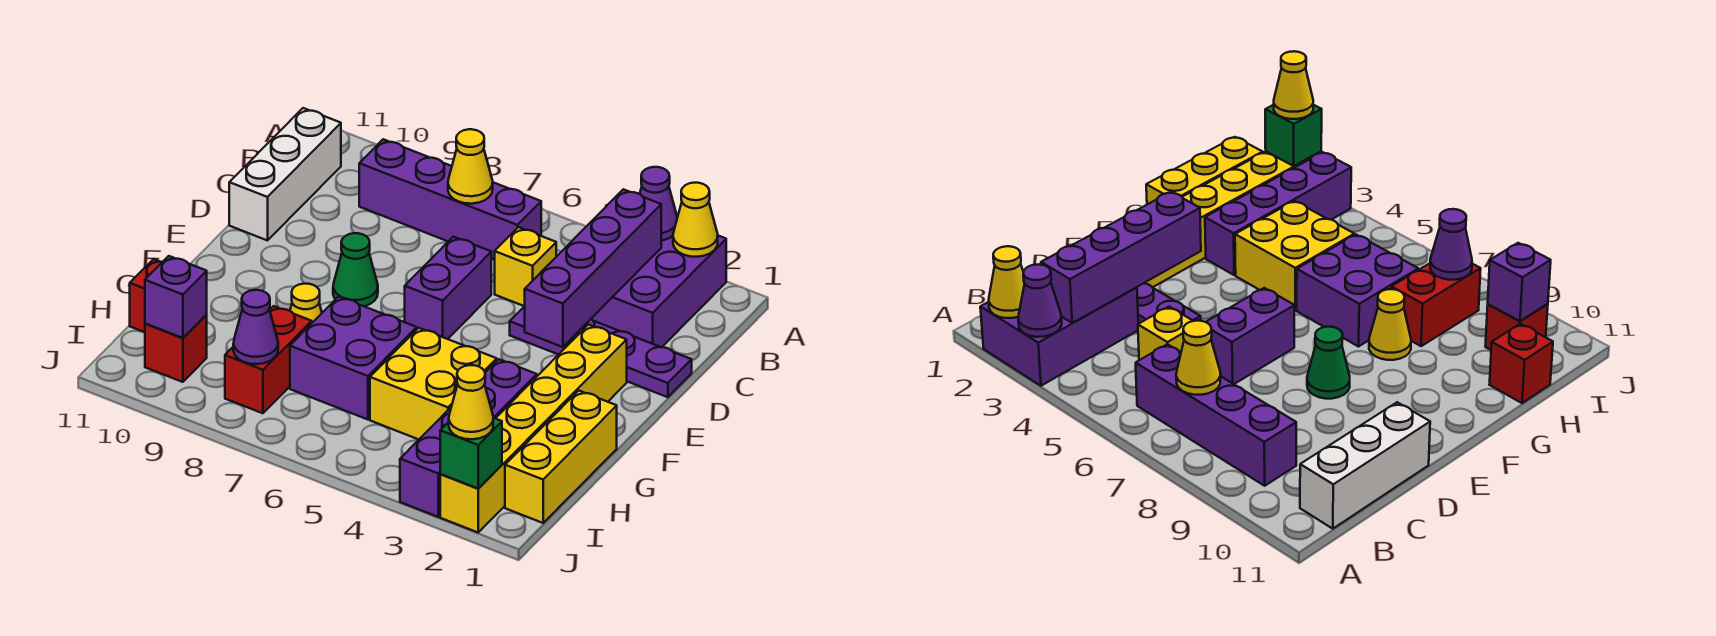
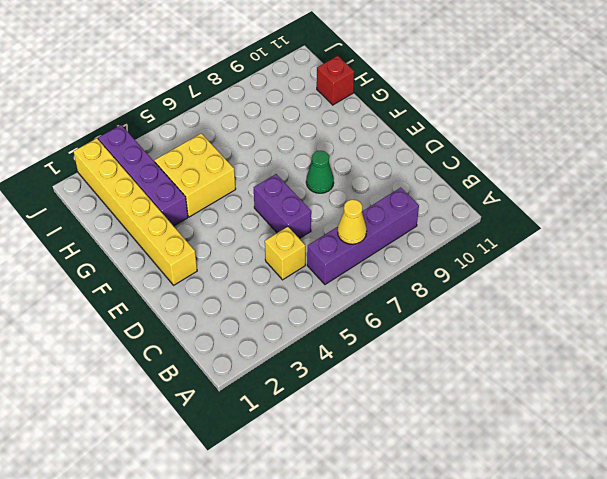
none -> purple 2x3 brick [591,236,726,347]
none -> white 1x3 brick [229,108,341,241]
none -> purple 1x4 plate [510,306,692,397]

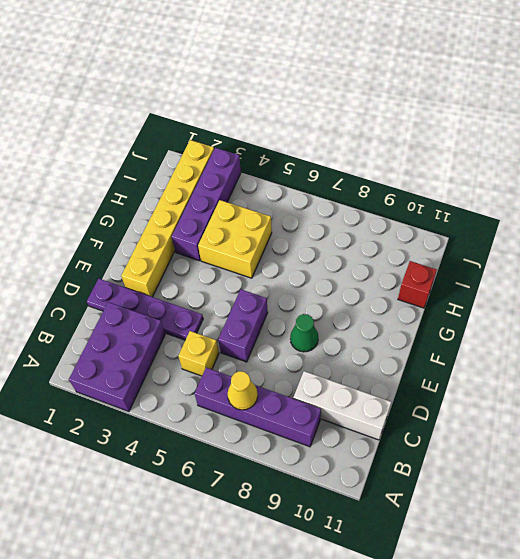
white 1x3 brick [293,371,391,440] -> white 1x3 brick turned to [229,108,341,241]
none -> yellow 1x3 brick [505,391,617,523]
none -> purple 2x2 brick [290,297,417,420]
none -> yellow 1x1 cone [290,284,322,323]

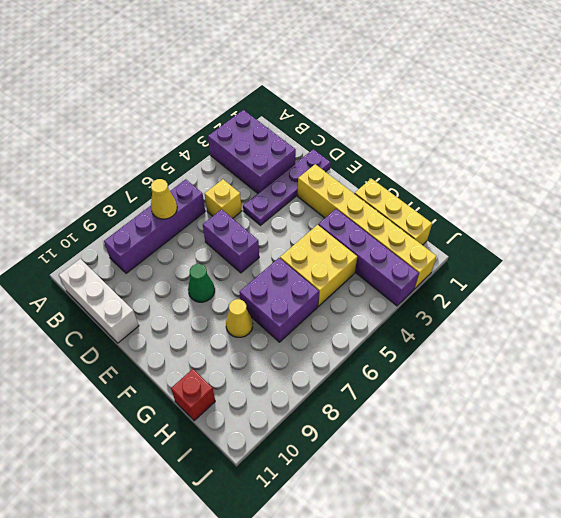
none -> red 1x2 brick [225,306,312,413]
none -> red 1x1 brick [145,315,207,382]
none -> yellow 1x1 cone [673,183,718,257]

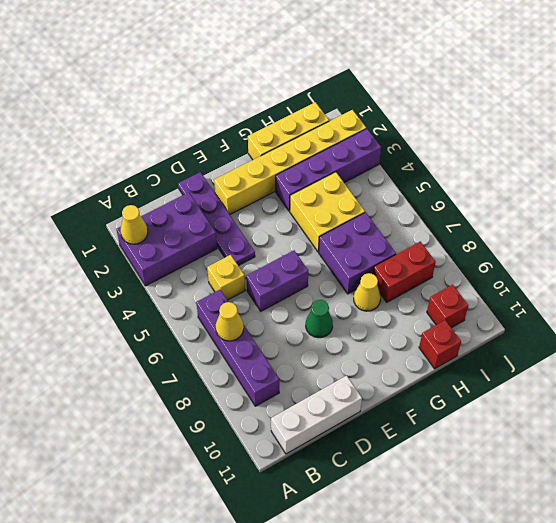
none -> purple 1x1 cone [640,167,677,240]
none -> purple 1x4 brick [525,189,661,347]
none -> purple 1x1 cone [233,290,278,364]

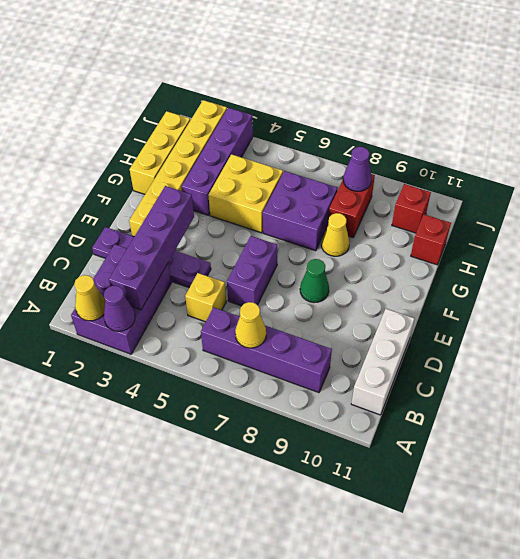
none -> purple 1x1 brick [145,256,207,338]
none -> green 1x1 brick [440,418,502,489]
none -> yellow 1x1 cone [449,365,493,439]

